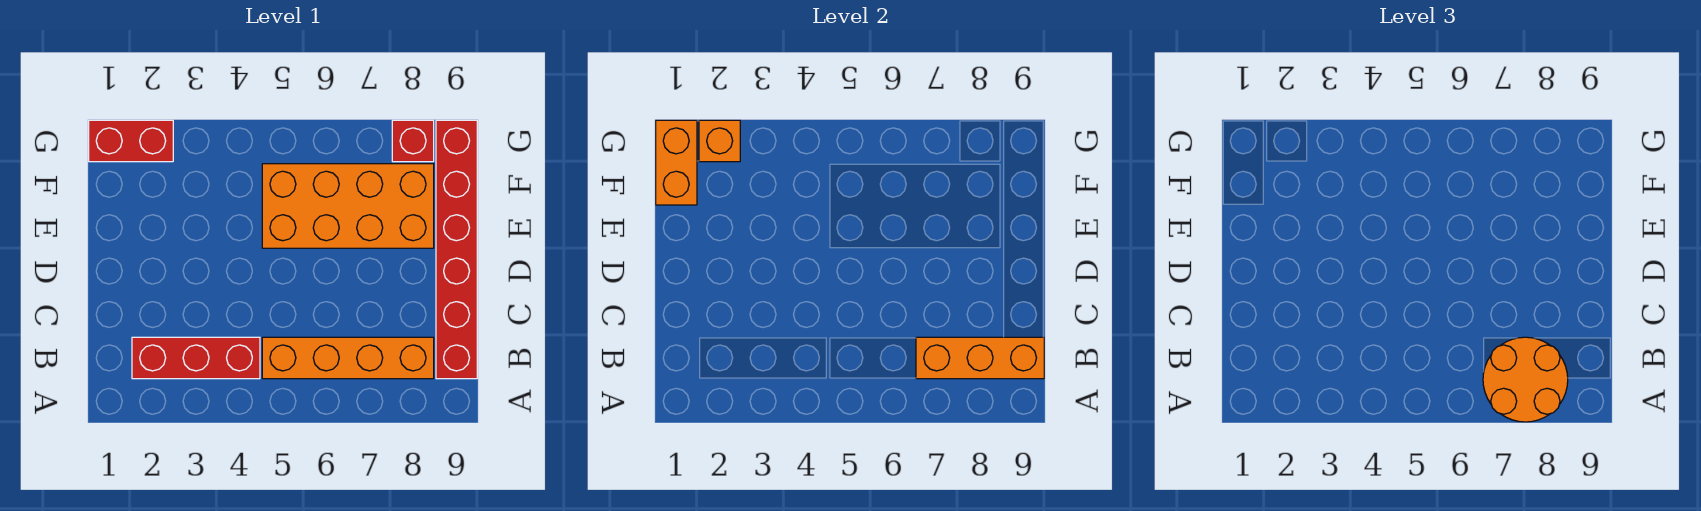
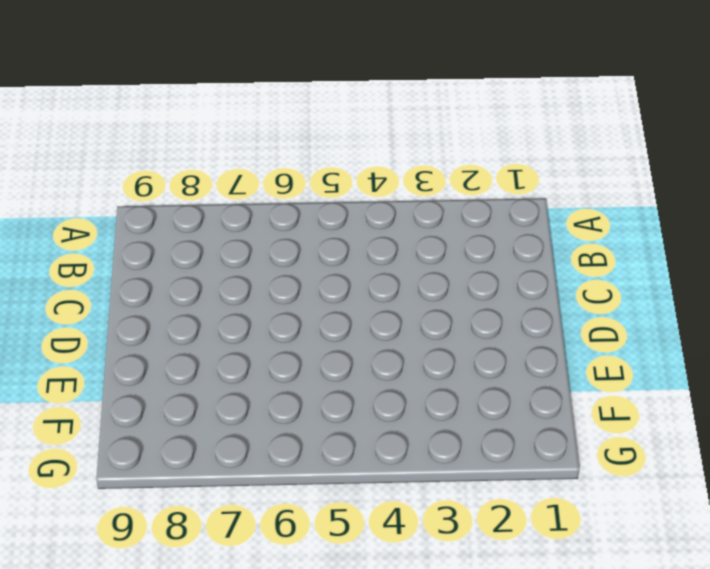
none -> red 1x3 brick [132,337,260,379]
none -> orange 1x4 brick [262,337,434,379]

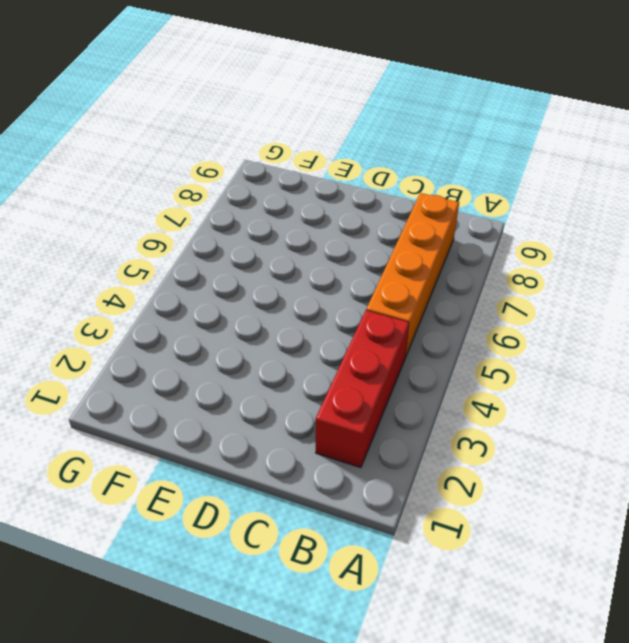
none -> red 1x6 brick [436,120,477,379]
none -> orange 2x4 brick [262,164,434,248]

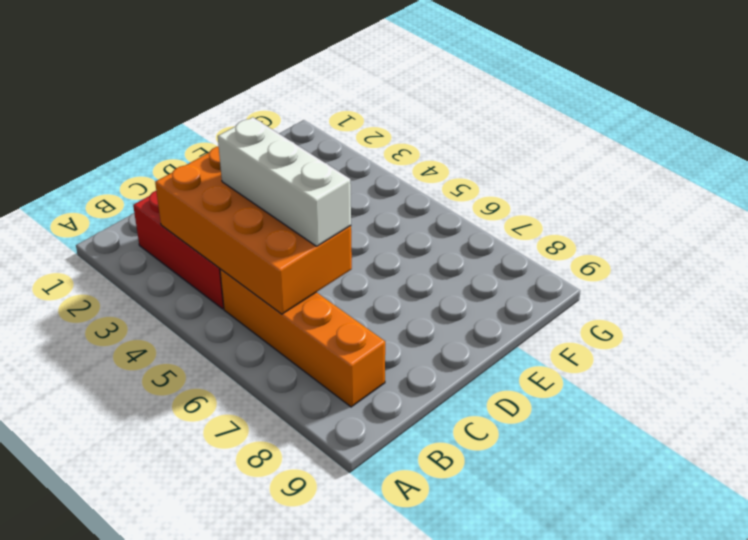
orange 2x4 brick [155,146,352,314] -> orange 2x4 brick moved to [262,164,434,248]
white 1x3 brick [218,117,351,246] -> none
none -> red 1x6 brick [436,120,477,379]
none -> red 1x2 brick [89,120,173,162]

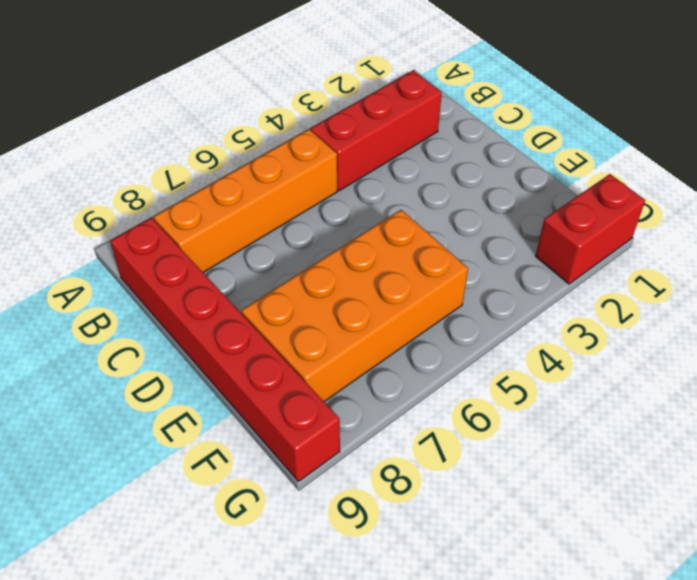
none -> red 1x1 brick [392,120,434,162]
none -> orange 1x3 brick [916,337,1044,379]

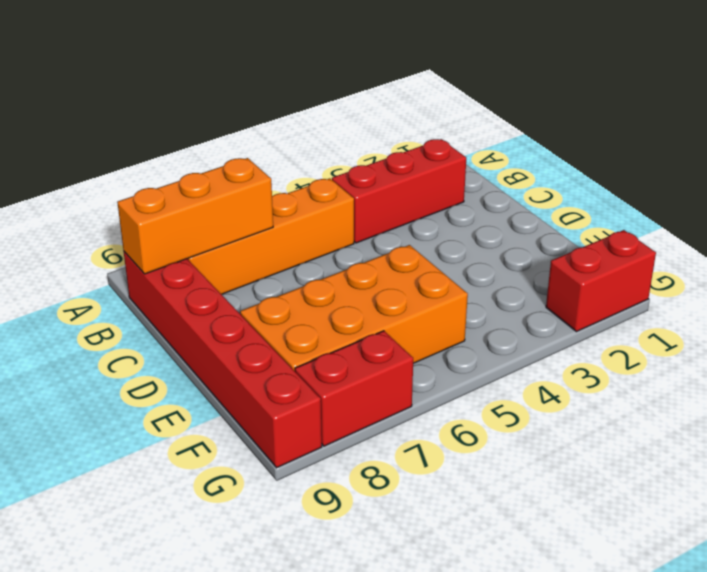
red 1x2 brick [295,331,413,446] -> red 1x1 brick [392,120,434,162]
none -> orange 1x2 brick [656,120,697,205]
none -> orange 1x1 brick [699,120,740,162]

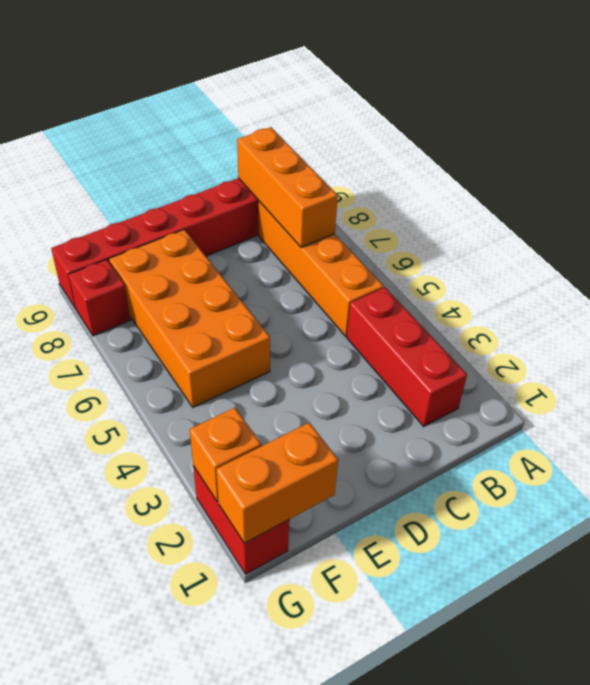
none -> orange 2x2 round brick [1483,337,1568,422]

